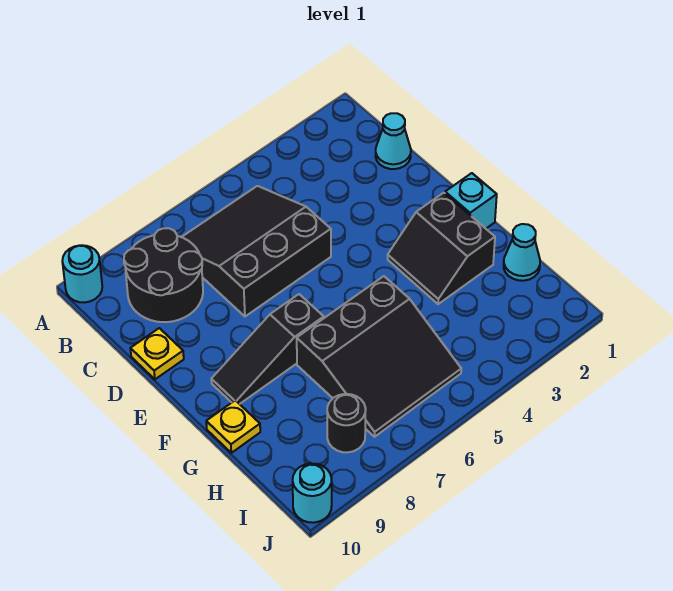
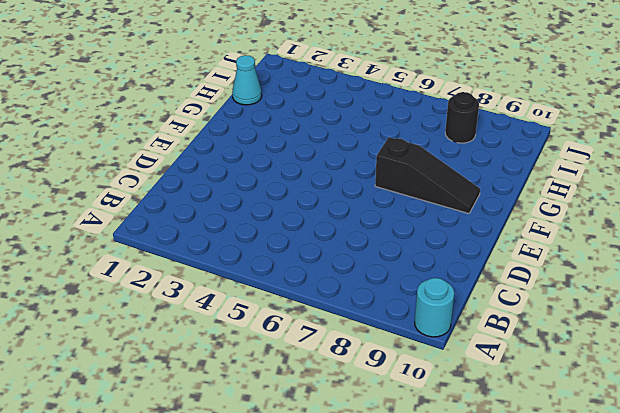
none -> black 3x3 slope [182,186,331,316]
none -> black 2x2 round brick [124,228,203,322]
none -> cyan 1x1 cone [376,113,411,169]

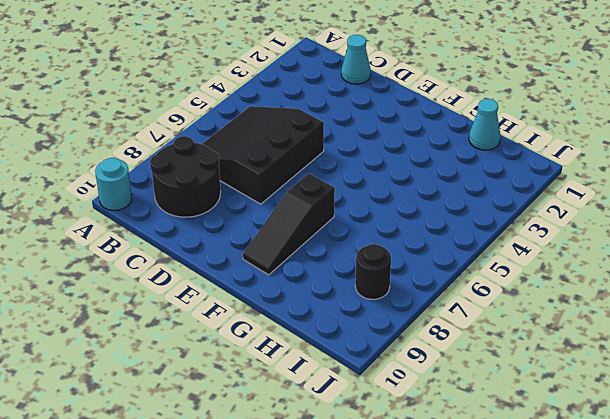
none -> yellow 1x1 plate [130,328,184,379]
none -> cyan 1x1 brick [445,173,497,228]
none -> black 2x2 slope [388,193,495,304]

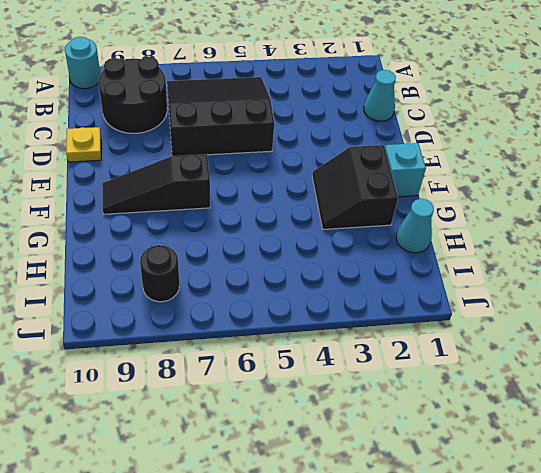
none -> black 3x3 slope [297,276,461,437]
none -> yellow 1x1 plate [206,400,260,453]
none -> cyan 1x1 round brick [293,463,332,523]

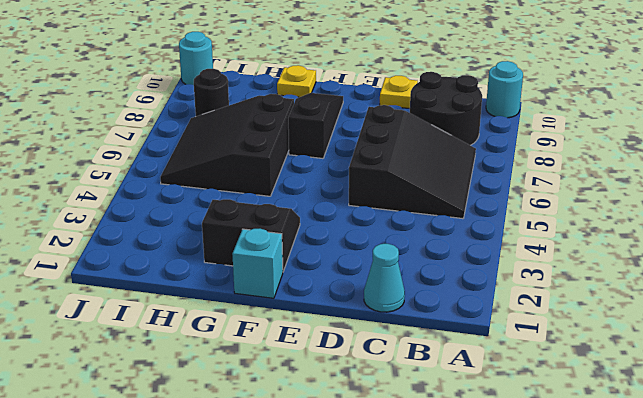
none -> cyan 1x1 cone [504,224,540,281]

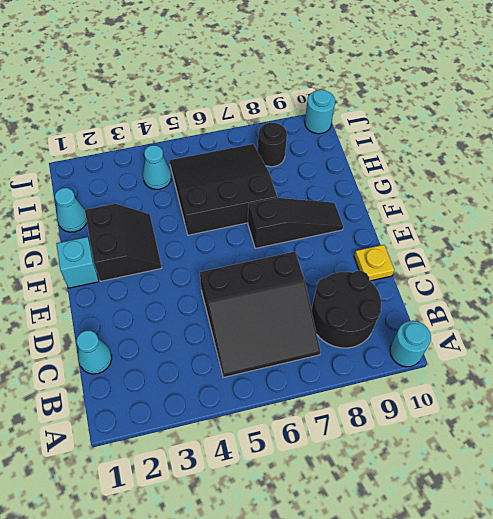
cyan 1x1 cone [143,145,171,189] -> none
none -> yellow 1x1 plate [206,400,260,453]

